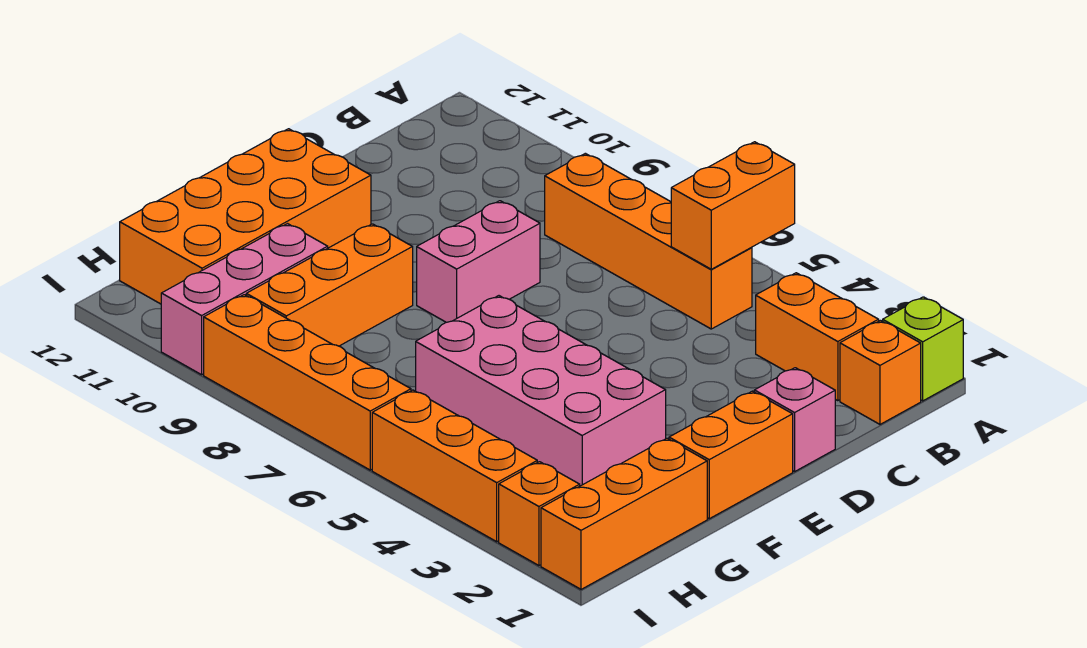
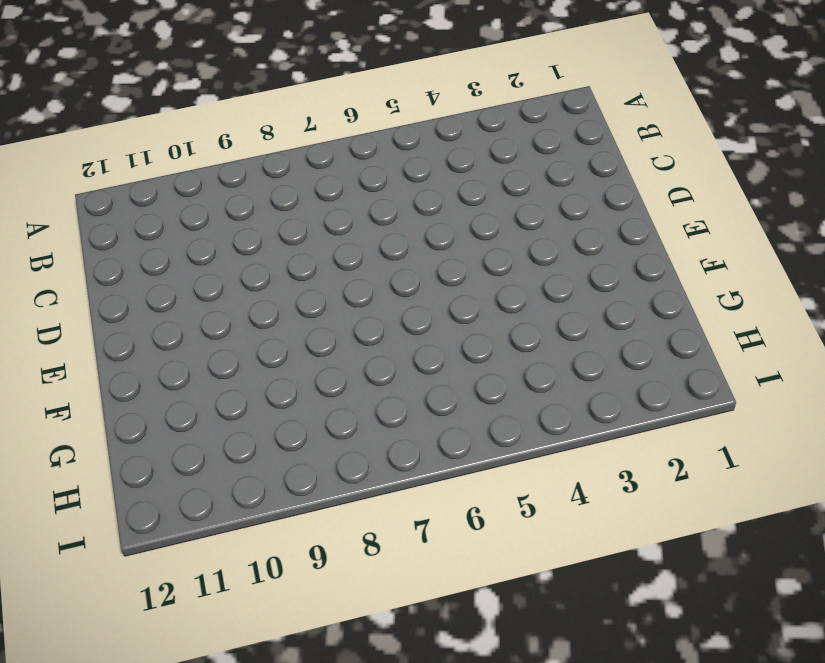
none -> lime 1x1 brick [883,297,963,401]
none -> orange 1x1 brick [840,321,921,424]
none -> orange 1x2 brick [756,273,879,401]

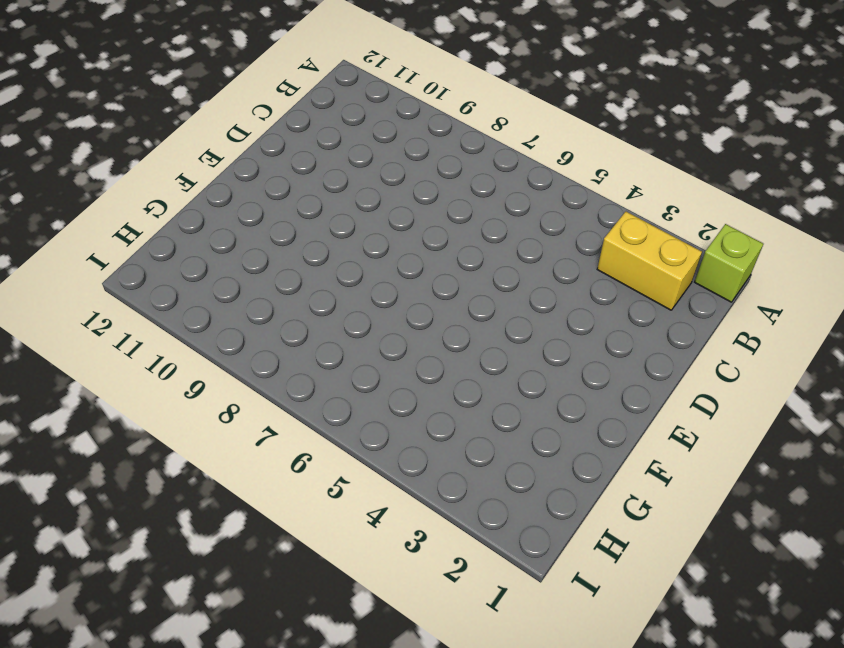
yellow 1x2 brick [597,212,702,310] -> orange 1x2 brick [756,273,879,401]
none -> orange 1x1 brick [840,321,921,424]
none -> orange 1x4 brick [545,153,752,329]
none -> pink 1x1 brick [754,368,835,472]

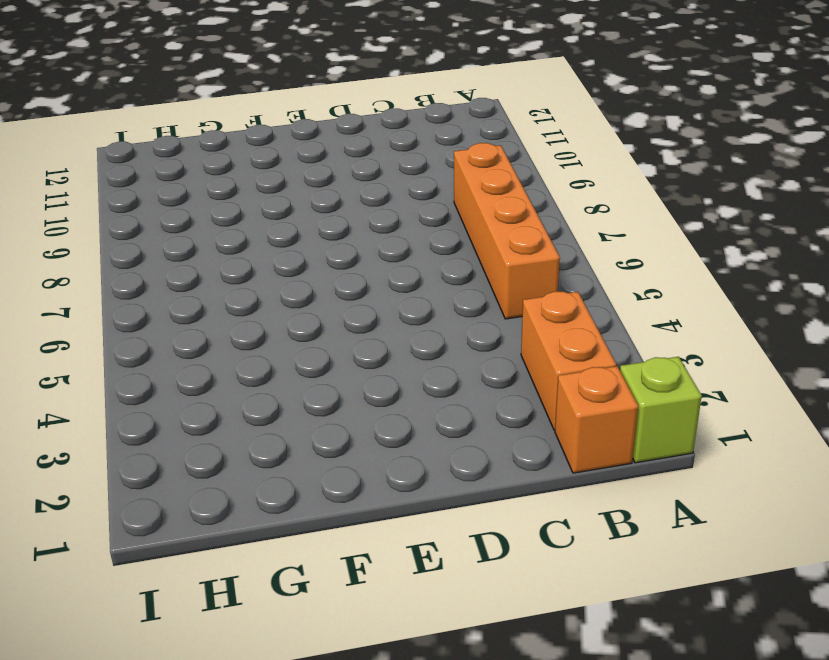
none -> pink 1x1 brick [754,368,835,472]
none -> pink 1x2 brick [417,201,540,322]
none -> orange 1x2 brick [669,391,793,519]

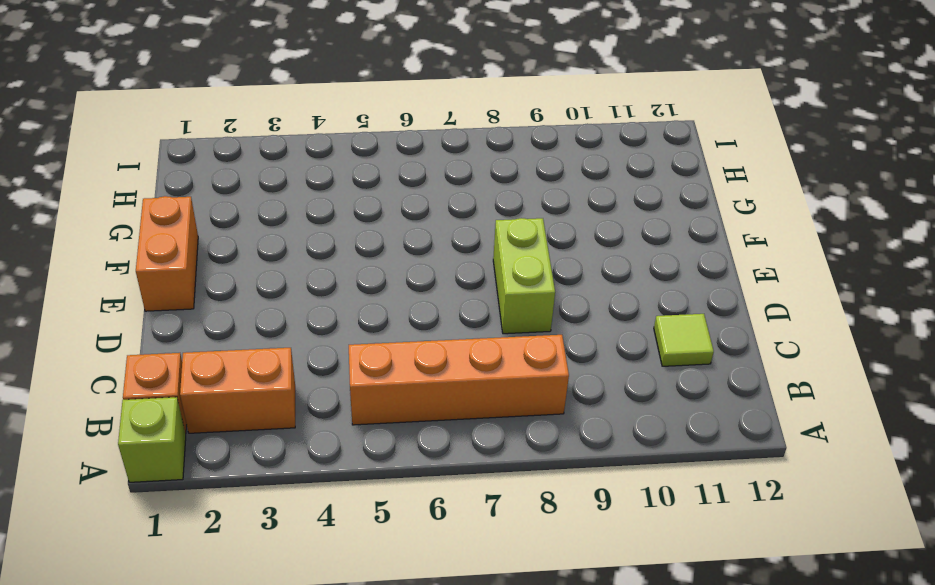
lime 1x1 tile [654,314,714,366] -> none
lime 1x2 brick [493,218,555,334] -> pink 1x2 brick [417,201,540,322]
none -> pink 1x1 brick [754,368,835,472]
none -> orange 2x4 brick [120,129,371,304]
none -> pink 2x4 brick [416,296,666,486]

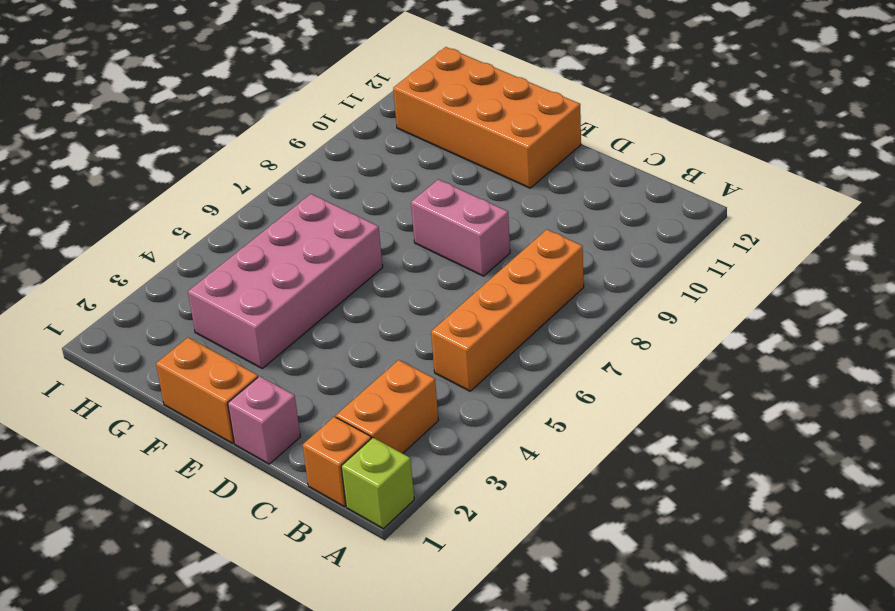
none -> orange 1x3 brick [246,224,413,346]
none -> orange 1x3 brick [541,438,707,589]
none -> pink 1x3 brick [161,224,328,375]

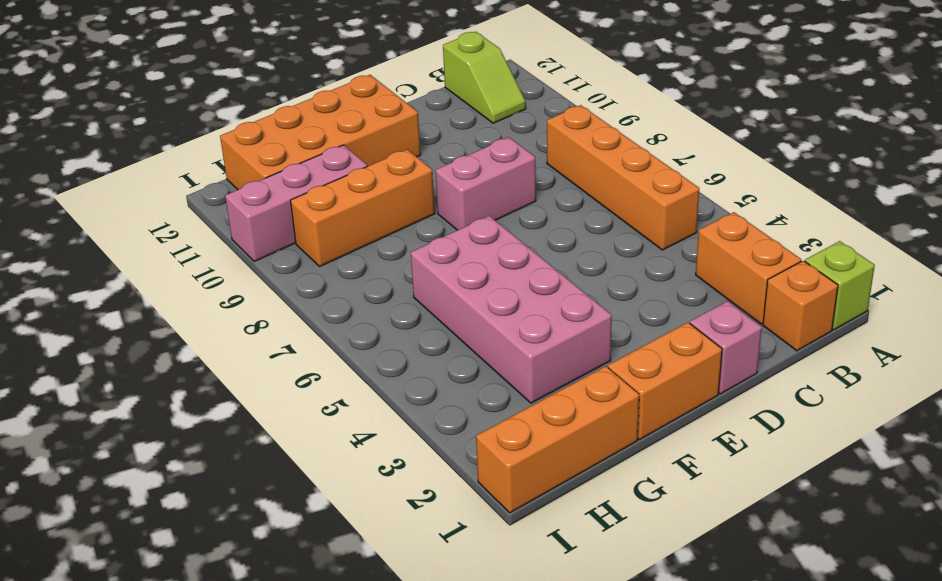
lime 1x2 slope [443,32,526,123] -> none
none -> orange 1x1 brick [499,462,580,566]
none -> orange 1x3 brick [372,390,537,542]
none -> orange 1x4 brick [204,295,411,470]

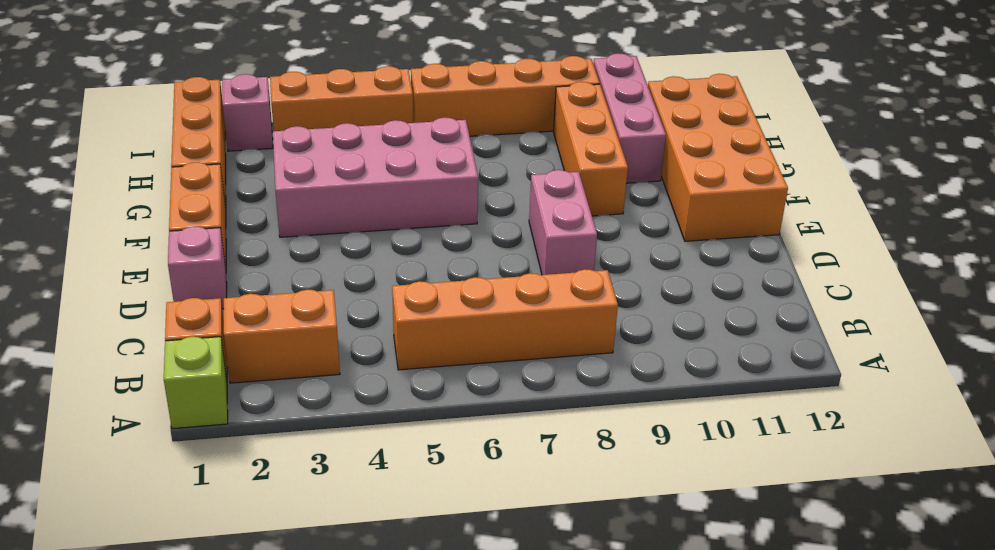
pink 1x1 brick [222,74,273,151] -> orange 1x1 brick [499,462,580,566]
none -> orange 1x2 brick [671,142,795,269]

